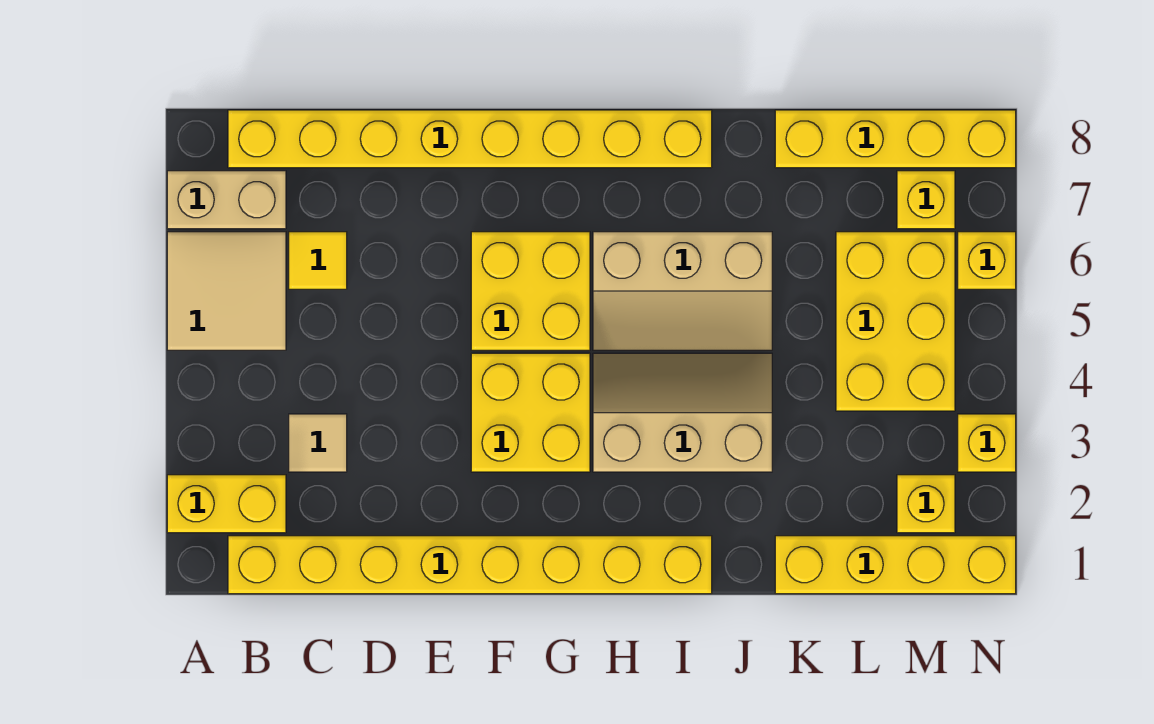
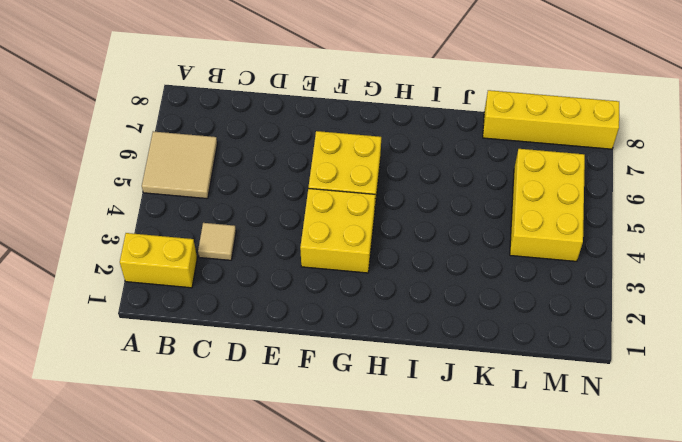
none -> tan 1x2 brick [167,171,286,229]
none -> yellow 1x8 brick [228,536,712,594]
none -> yellow 1x8 brick [228,110,712,168]

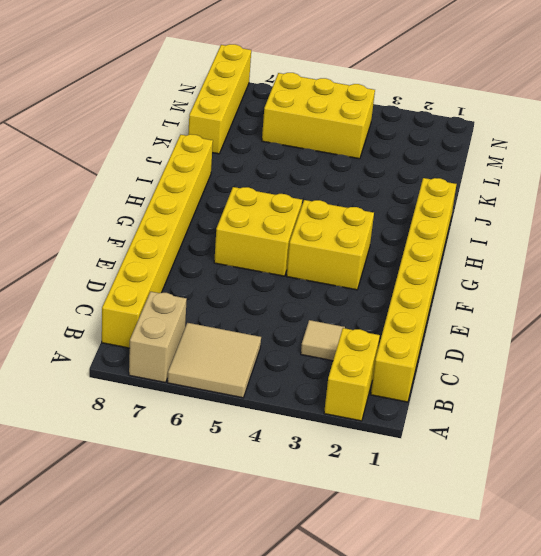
none -> yellow 1x1 tile [289,232,347,289]
none -> tan 2x3 slope [593,353,772,472]
none -> tan 2x3 slope [593,232,772,350]

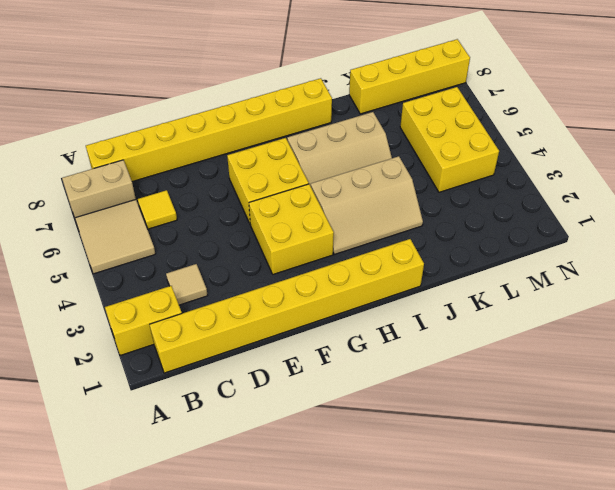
tan 2x3 slope [311,156,423,254] -> tan 2x3 slope turned to [593,353,772,472]
none -> yellow 1x4 brick [775,536,1016,594]
none -> yellow 1x1 brick [897,475,955,533]
none -> yellow 1x1 brick [897,171,955,229]

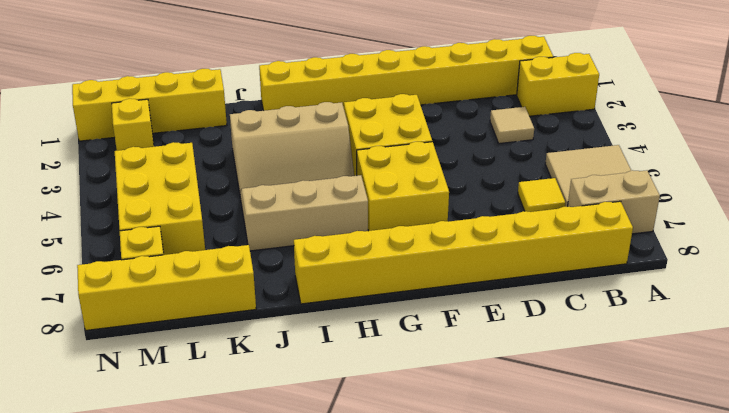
none -> yellow 1x1 brick [958,414,1016,472]
none -> yellow 1x1 brick [958,232,1016,289]

